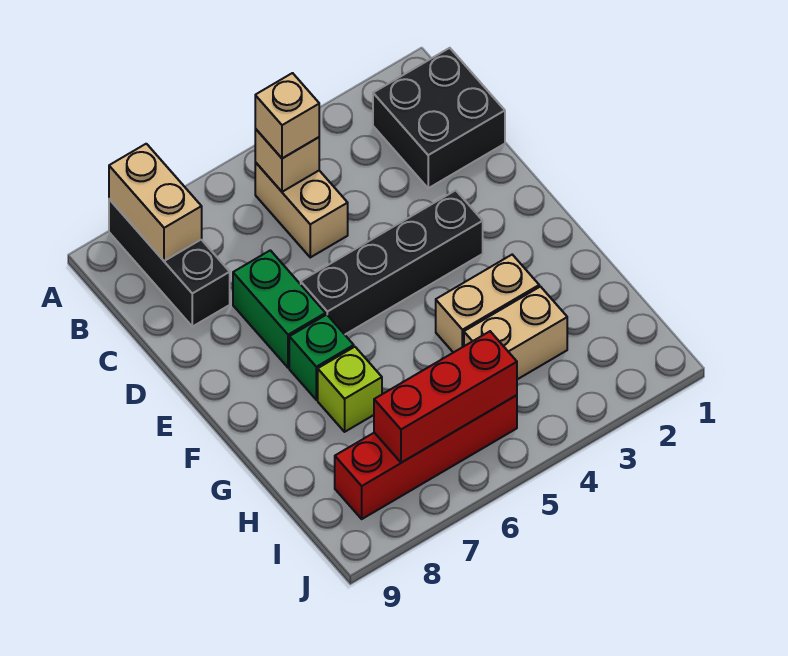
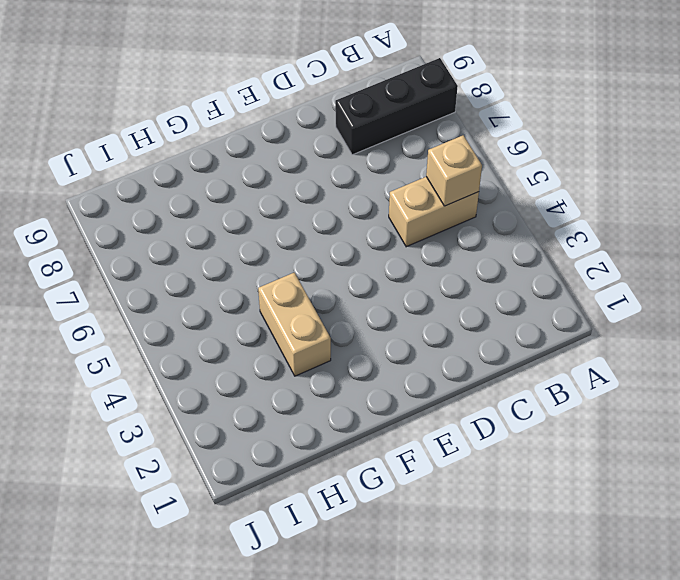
none -> black 2x2 brick [373,48,505,188]
none -> green 1x2 brick [233,250,326,368]
none -> black 1x4 brick [301,190,483,334]

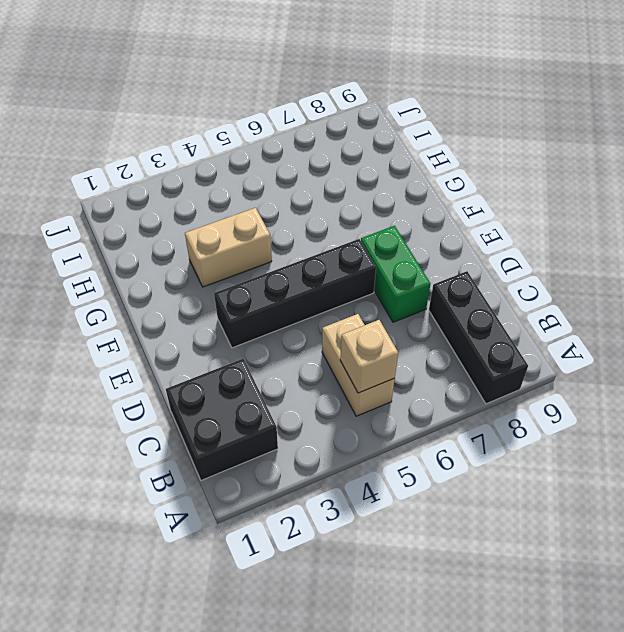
none -> green 1x1 brick [289,315,354,400]
none -> lime 1x1 brick [318,347,382,432]
none -> tan 1x2 brick [464,287,567,379]

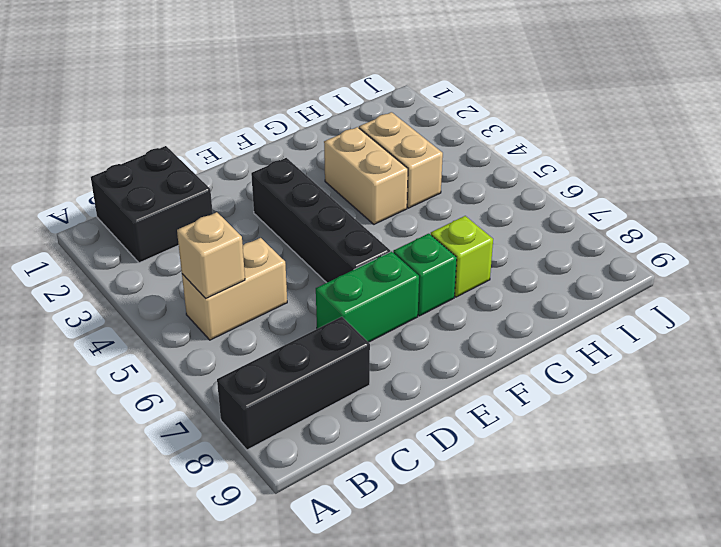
none -> red 1x4 brick [335,395,517,519]
none -> tan 1x2 brick [109,144,202,261]
none -> red 1x3 brick [374,331,517,463]

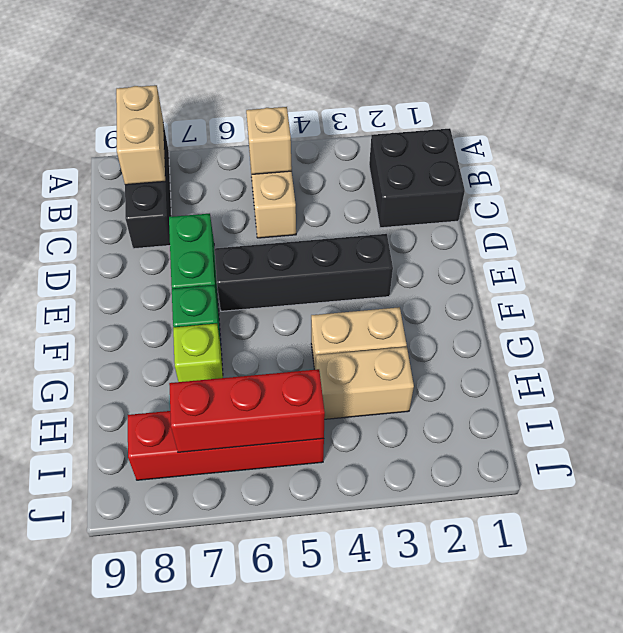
none -> tan 1x1 brick [255,73,319,158]

